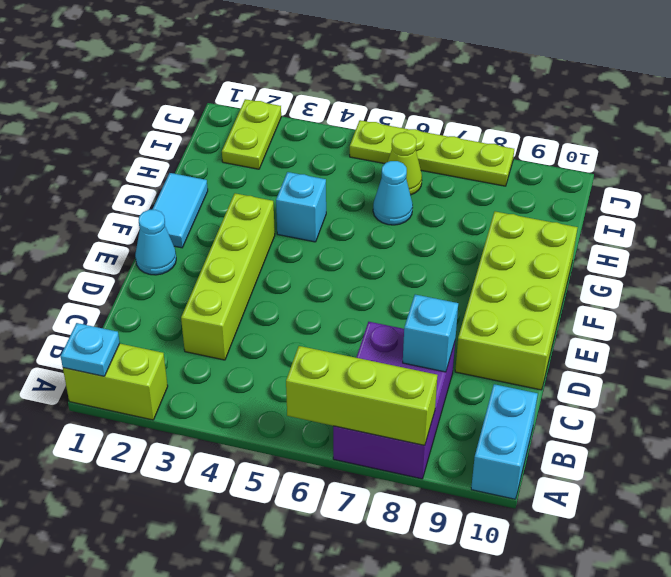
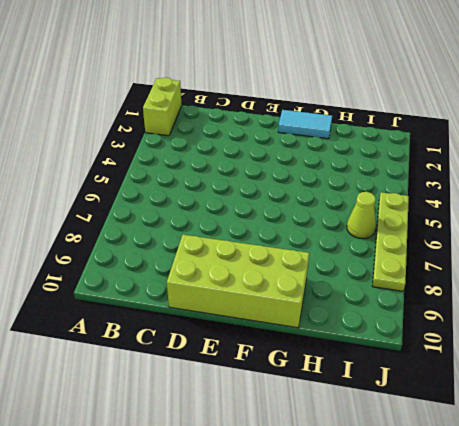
none -> purple 2x3 brick [333,322,455,479]
none -> cyan 1x2 brick [471,384,538,499]
none -> lime 1x4 brick [181,193,275,360]

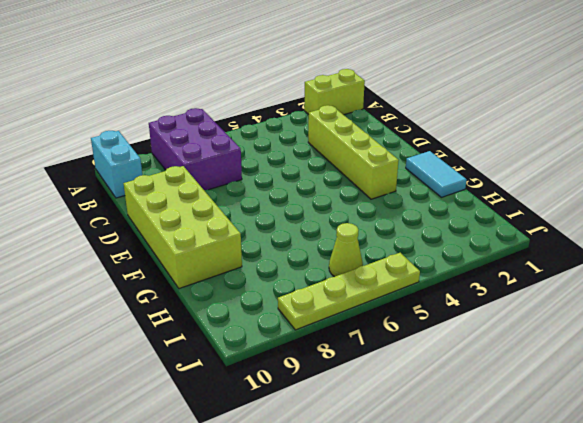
none -> cyan 1x1 cone [135,210,176,275]
none -> cyan 1x1 brick [276,172,326,242]
none -> cyan 1x1 cone [373,161,413,225]

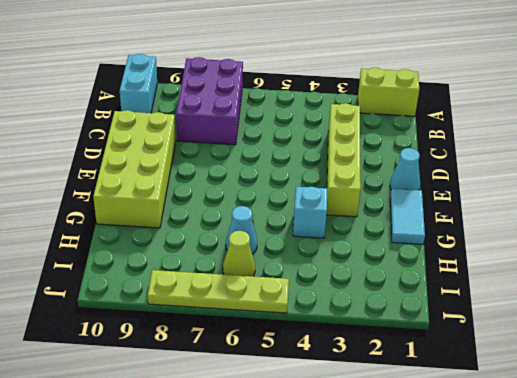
none -> lime 1x2 plate [222,99,281,169]
none -> cyan 1x1 plate [61,323,120,376]
none -> lime 1x3 brick [286,346,438,445]

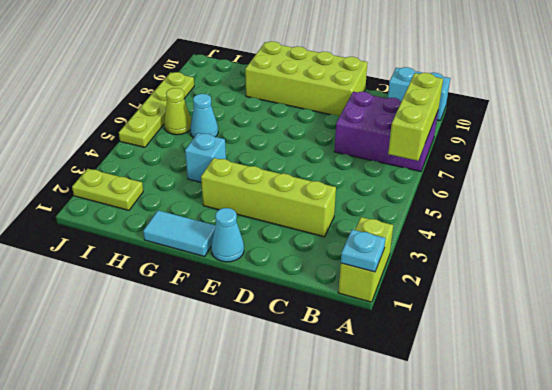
none -> cyan 1x1 brick [403,295,458,372]

